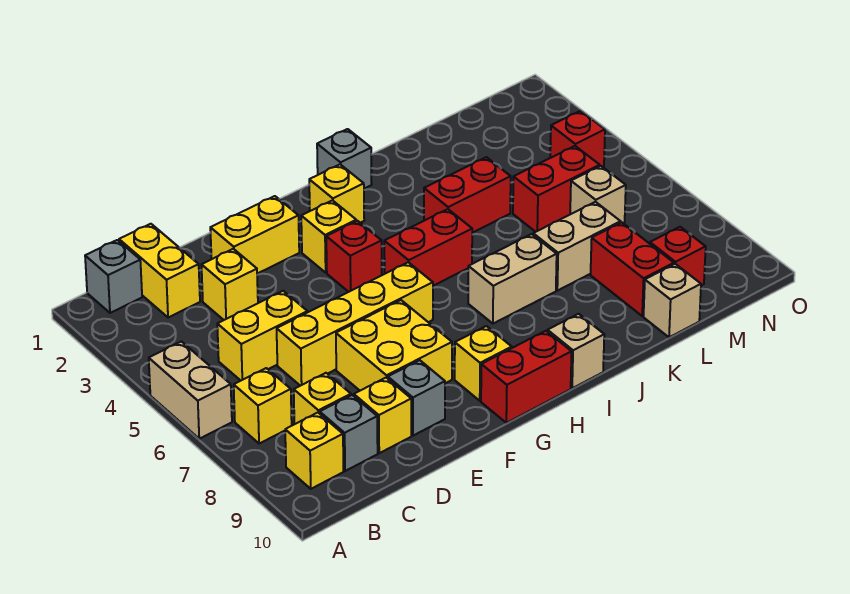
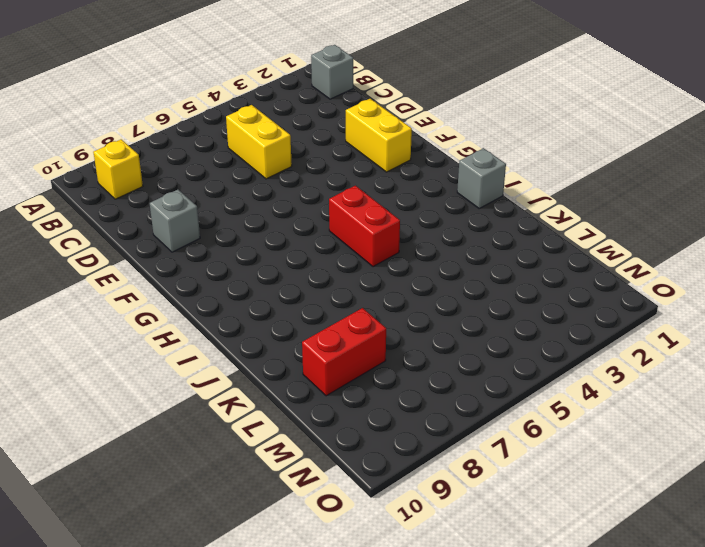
none -> tan 1x2 brick [149,342,232,439]
none -> yellow 1x1 brick [234,368,292,444]
none -> yellow 1x2 brick [119,224,200,318]
none -> yellow 1x1 brick [294,373,351,424]

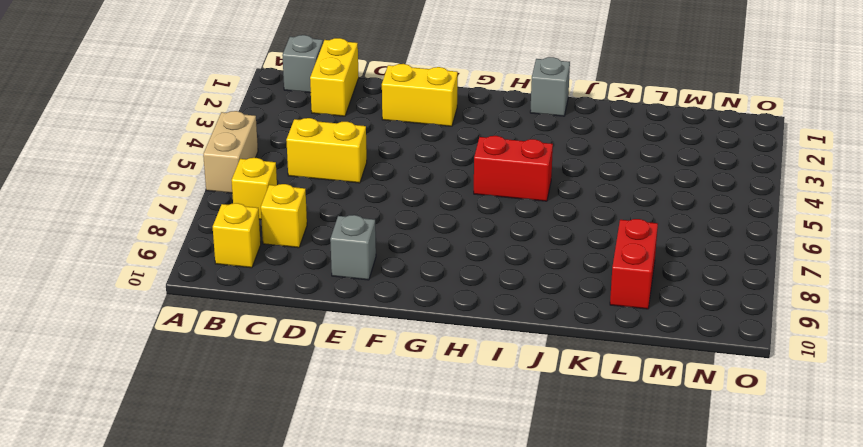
none -> grey 1x1 brick [320,395,378,471]
none -> yellow 1x1 brick [202,249,258,320]
none -> yellow 1x4 brick [277,262,433,386]
none -> yellow 1x1 brick [354,378,411,453]

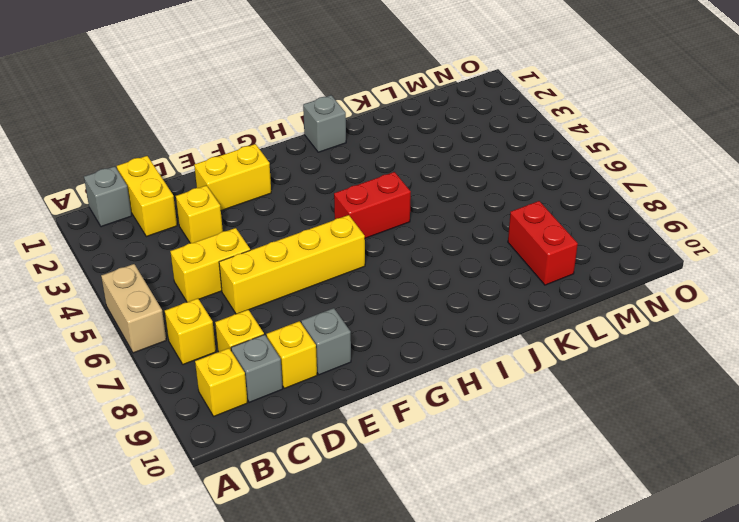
none -> yellow 2x2 brick [336,300,452,391]
none -> yellow 1x1 brick [301,200,356,272]
none -> red 1x1 brick [326,221,382,292]
none -> yellow 1x1 brick [455,326,512,401]

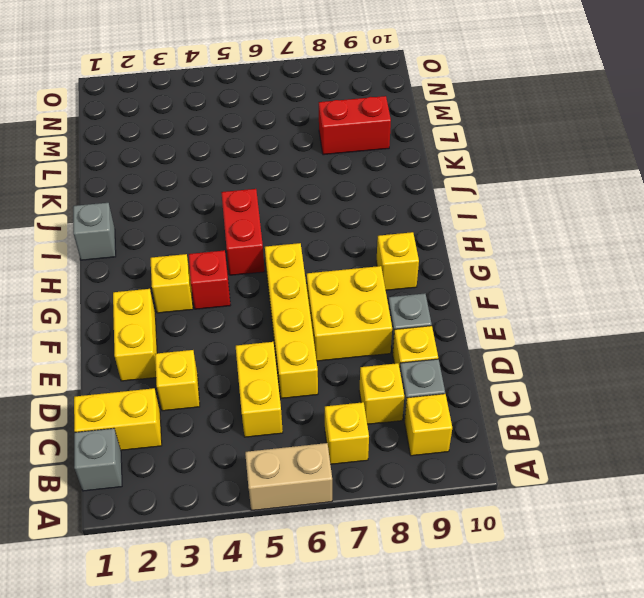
none -> red 1x2 brick [481,331,572,423]
none -> yellow 1x1 brick [309,164,364,223]
none -> tan 1x2 brick [468,234,557,324]
none -> tan 1x1 brick [548,314,604,388]

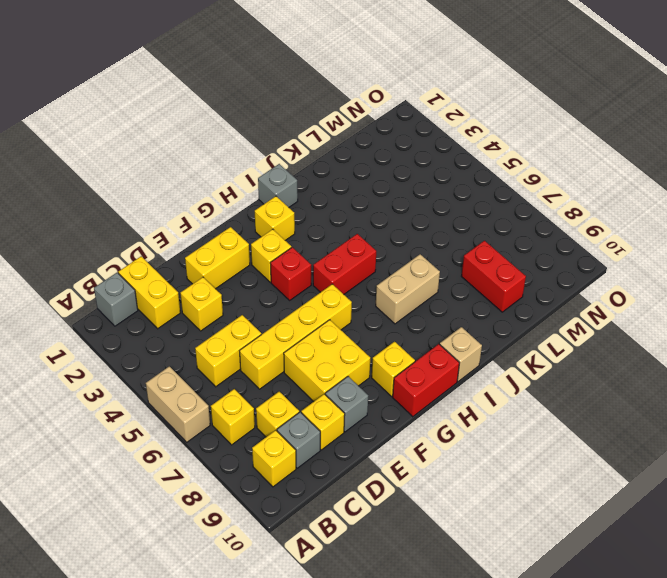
none -> red 1x2 brick [424,157,511,233]
none -> tan 1x2 brick [533,202,621,291]
none -> red 1x2 brick [513,146,600,232]
none -> tan 1x1 brick [644,264,701,337]

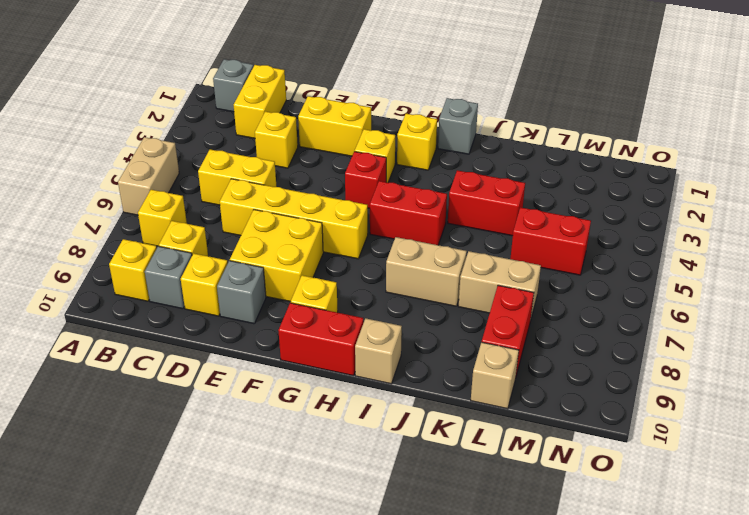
none -> tan 1x1 brick [570,166,626,223]
none -> red 1x1 brick [650,227,706,285]
none -> red 1x1 brick [550,111,605,167]

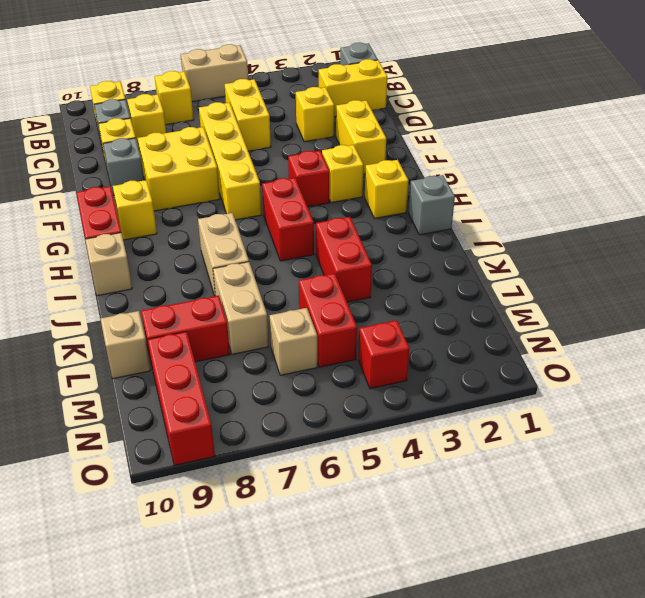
red 1x3 brick [148,332,215,465] -> red 1x1 brick [650,227,706,285]

